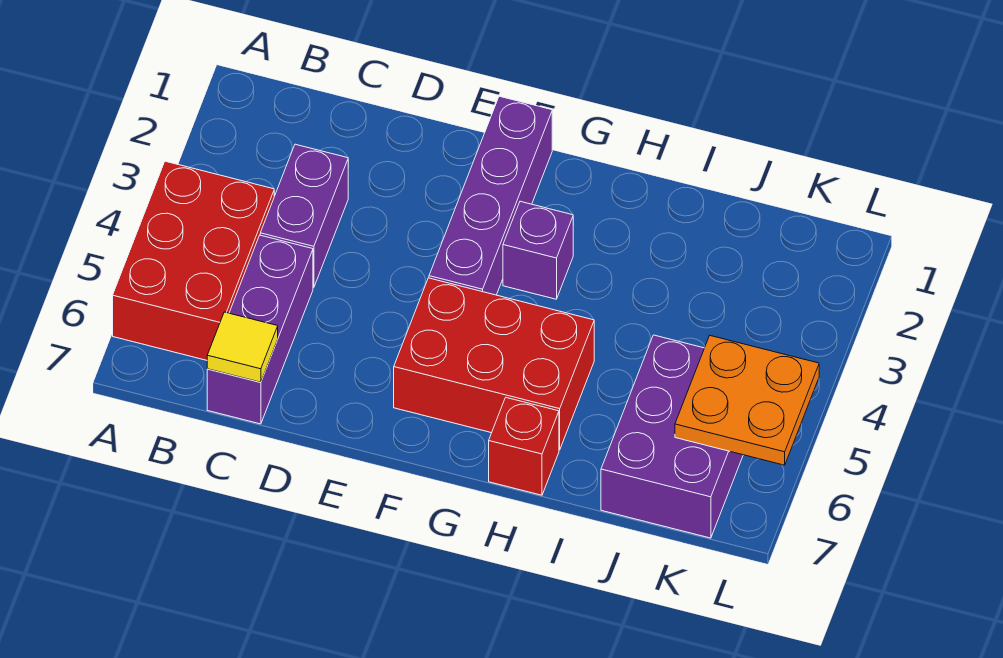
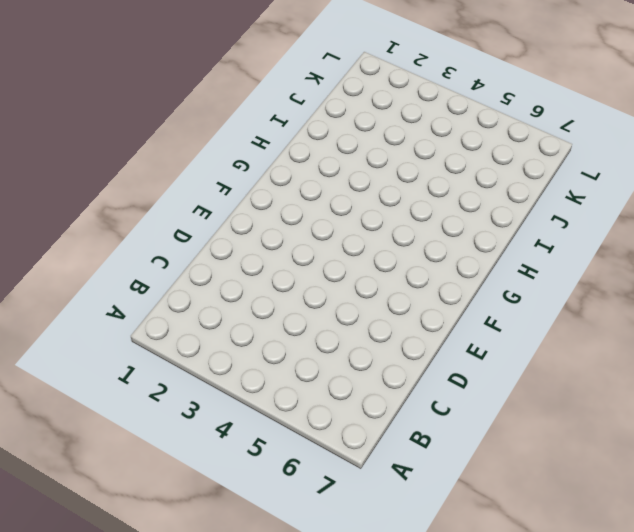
none -> red 2x3 brick [113,161,274,360]
none -> purple 1x2 brick [260,144,348,288]

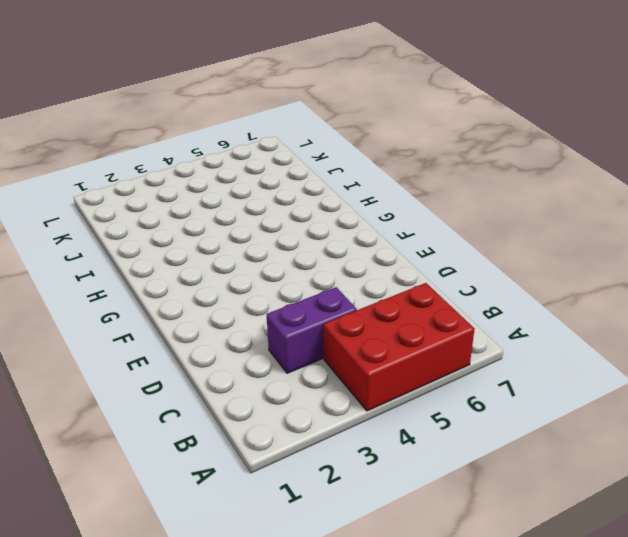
none -> purple 1x3 brick [207,235,313,424]
none -> purple 1x4 brick [429,96,552,295]

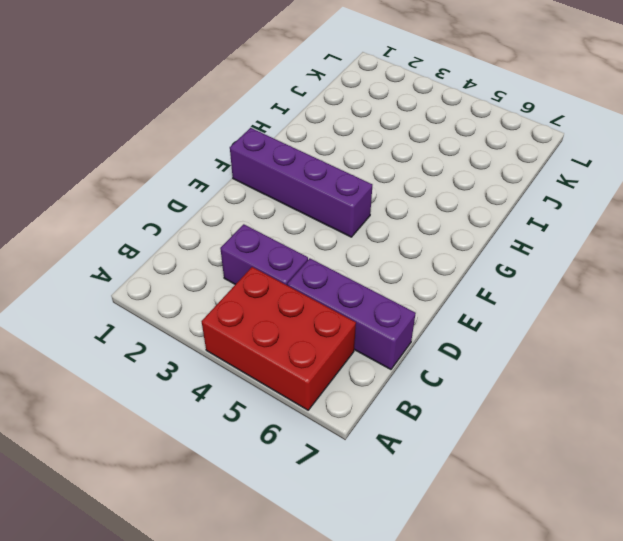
none -> red 2x3 brick [394,278,594,450]
none -> purple 1x1 brick [503,201,573,299]

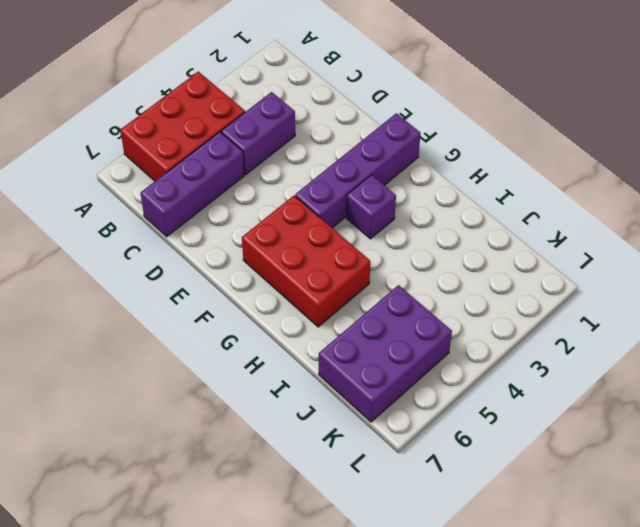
none -> red 1x1 brick [489,398,559,495]
none -> yellow 1x1 tile [207,312,278,382]

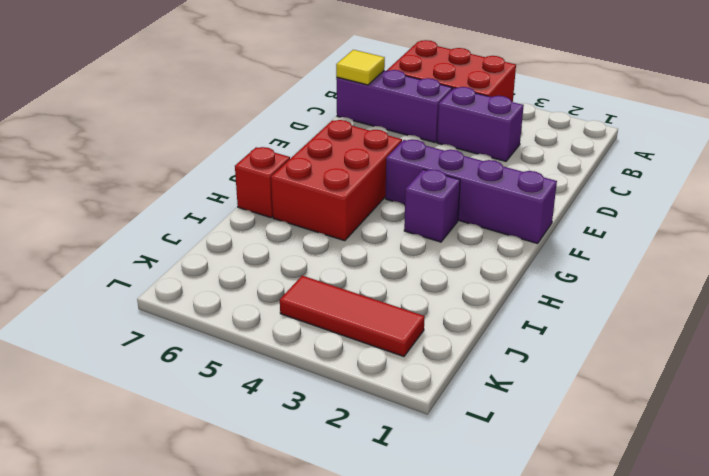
red 1x3 tile [280,276,425,357] -> none
none -> purple 2x3 brick [601,335,743,538]
none -> orange 2x2 plate [675,336,819,465]

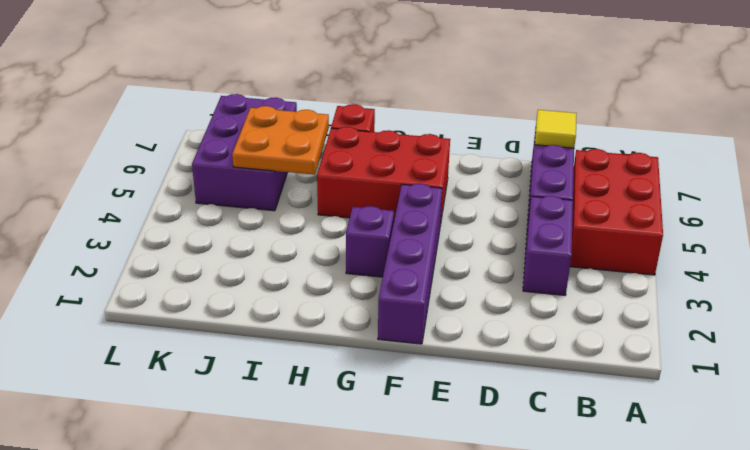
orange 2x2 plate [232,106,329,175] -> orange 2x2 plate moved to [675,336,819,465]

